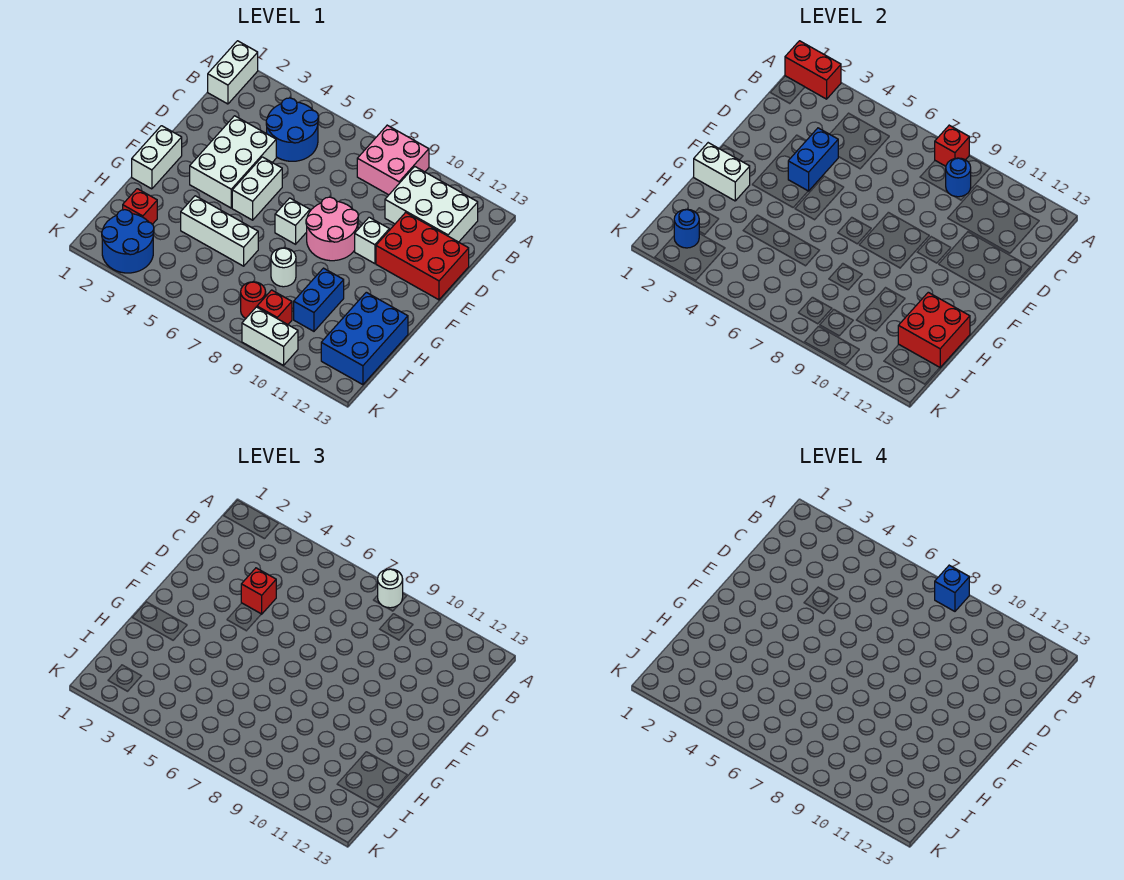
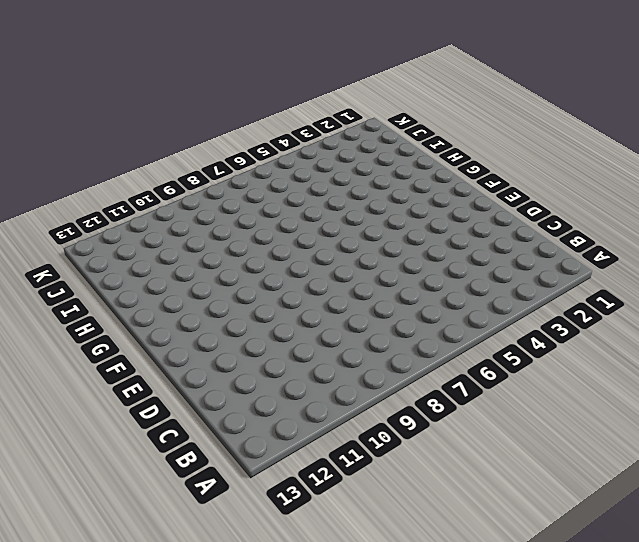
none -> white 1x2 brick [208,41,258,104]
none -> pink 2x2 brick [357,125,429,195]
none -> blue 2x2 round brick [266,98,319,161]
none -> white 2x3 brick [385,166,478,242]

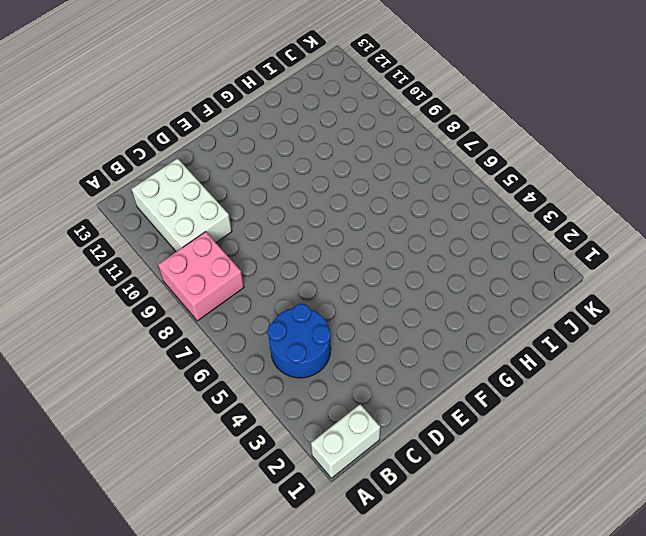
none -> white 2x3 brick [190,116,276,208]
none -> red 2x3 brick [376,212,469,300]
none -> white 1x2 brick [232,157,282,220]
none -> pink 2x2 round brick [306,197,358,261]

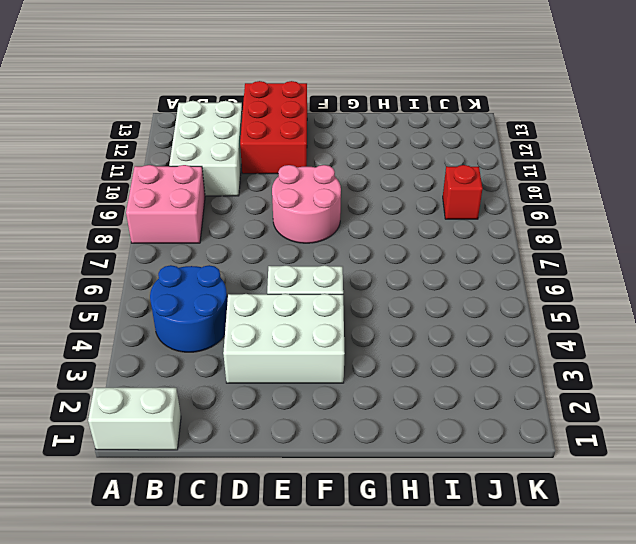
none -> white 1x1 brick [355,217,389,264]
none -> white 1x2 brick [132,126,182,189]
none -> white 1x1 brick [275,198,310,244]
none -> white 1x3 brick [181,196,258,266]

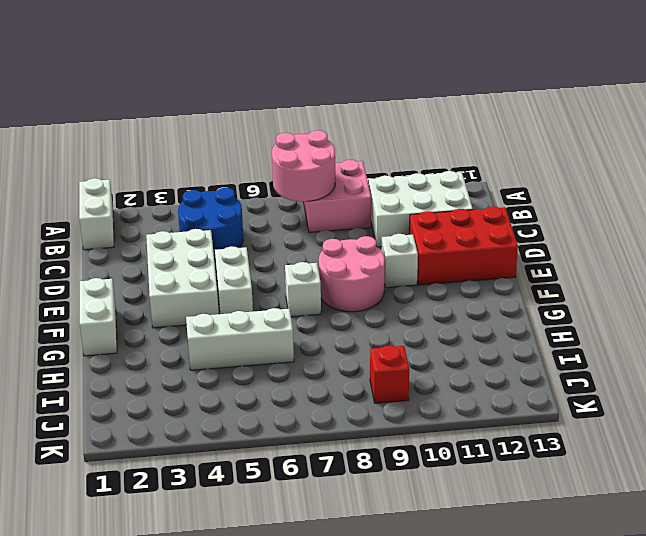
pink 2x2 round brick [272,130,335,202] -> red 1x1 brick [935,125,969,166]
none -> white 1x1 round brick [271,248,296,287]
none -> blue 1x2 brick [294,268,344,331]
none -> blue 2x3 brick [321,292,408,385]
none -> red 1x1 brick [123,189,157,224]

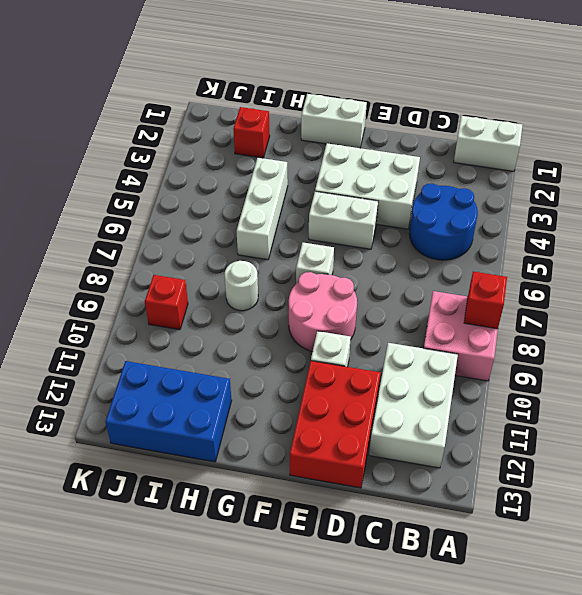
none -> blue 1x2 brick [294,268,344,331]
none -> blue 2x2 round brick [102,210,154,273]
none -> red 1x1 round brick [241,282,266,318]
none -> white 1x2 brick [242,307,298,365]

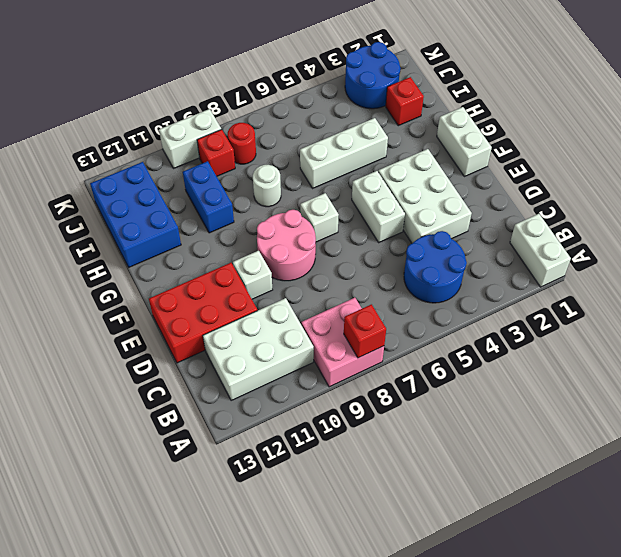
none -> red 1x2 brick [785,41,841,99]
none -> blue 1x1 round brick [946,158,971,197]
none -> blue 1x2 brick [788,128,838,191]
none -> white 1x2 brick [694,143,750,201]

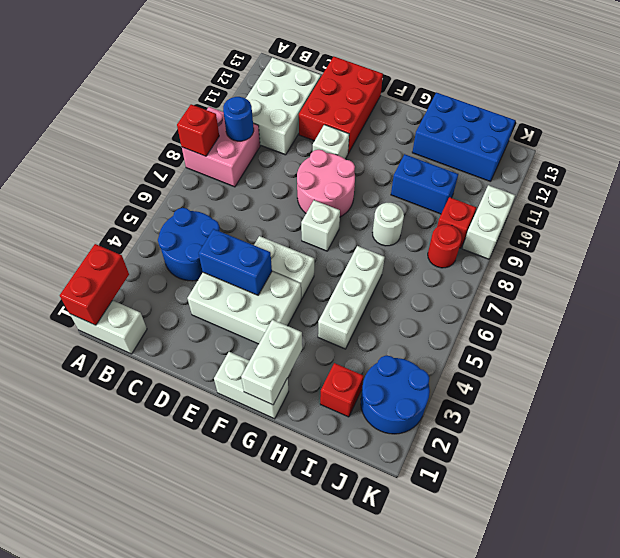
none -> red 2x2 brick [898,292,970,368]
none -> blue 1x1 round brick [674,209,699,248]
none -> white 1x1 round brick [378,569,403,608]
none -> red 1x1 brick [241,568,276,614]

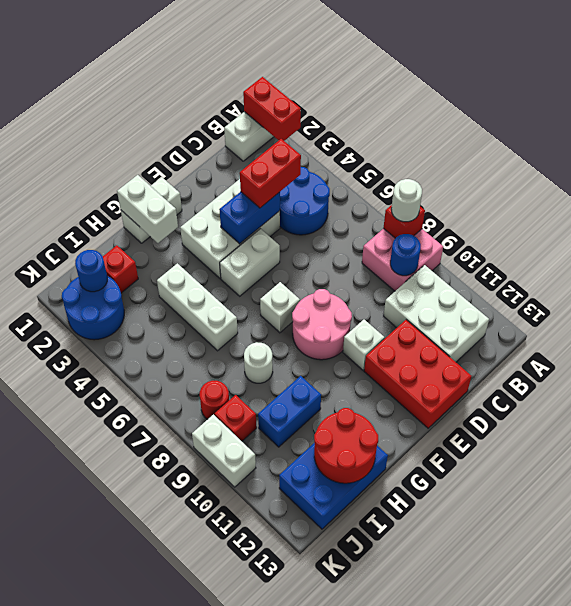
red 1x2 brick [240,139,301,208] -> red 1x1 brick [241,568,276,614]
red 2x2 round brick [314,408,378,483] -> red 2x2 brick [898,292,970,368]
none -> blue 1x1 brick [935,565,969,611]

